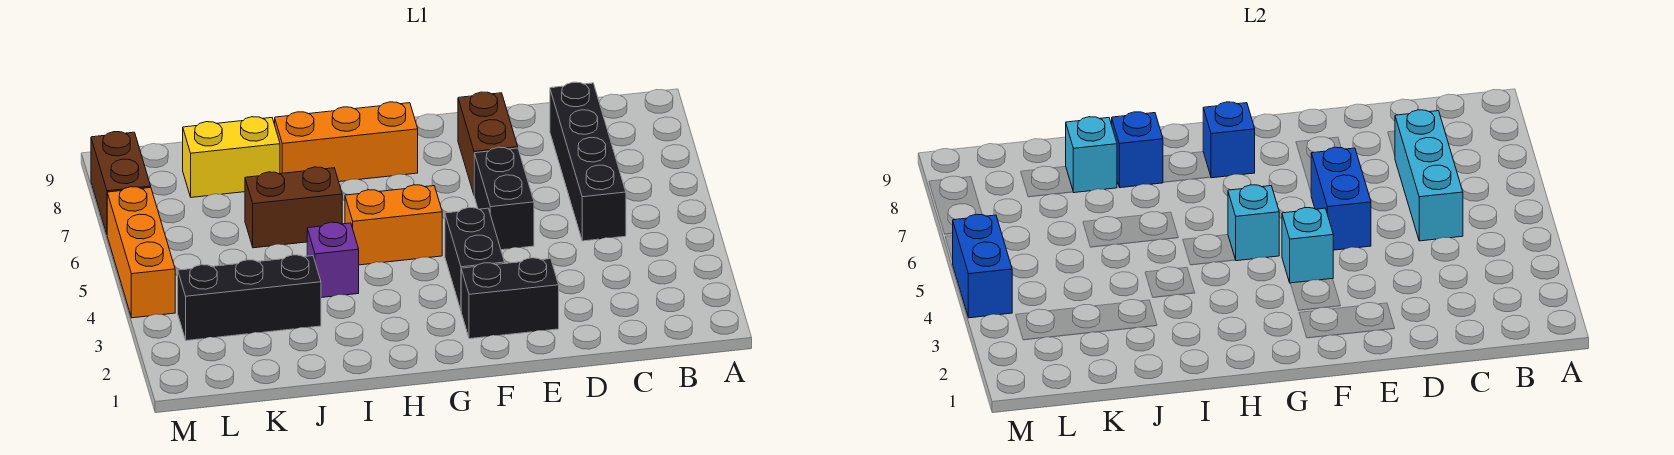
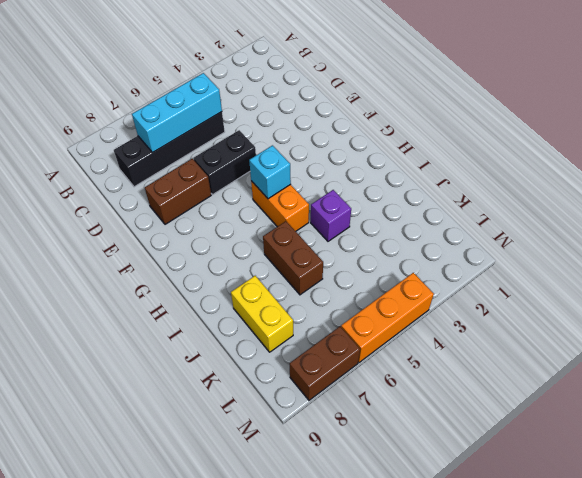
none -> black 1x2 brick [461,258,559,339]
none -> black 1x2 brick [445,208,505,310]
none -> orange 1x3 brick [275,102,418,182]

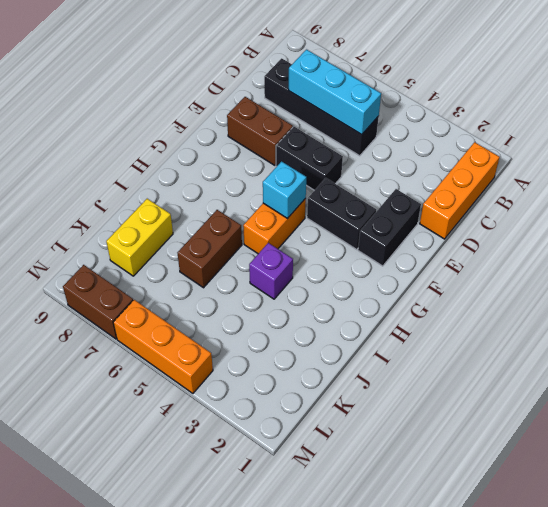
orange 1x3 brick [420,142,500,239] -> orange 1x3 brick moved to [275,102,418,182]
none -> black 1x3 brick [178,255,321,341]
none -> blue 1x2 brick [1311,147,1371,250]
none -> cyan 1x1 brick [1282,208,1333,283]

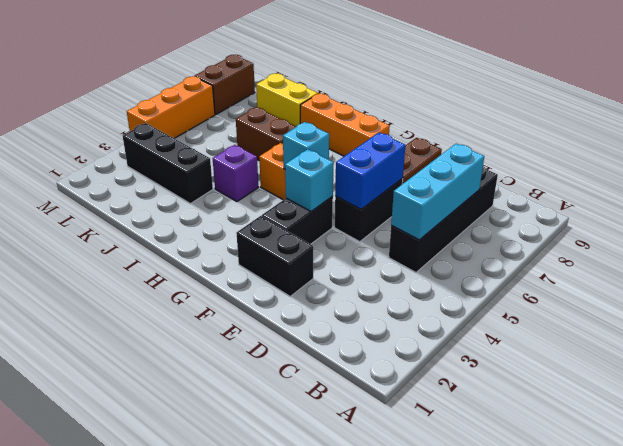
none -> blue 1x1 brick [1203,102,1255,178]
none -> blue 1x1 brick [1112,112,1163,188]
none -> cyan 1x1 brick [1066,117,1117,193]

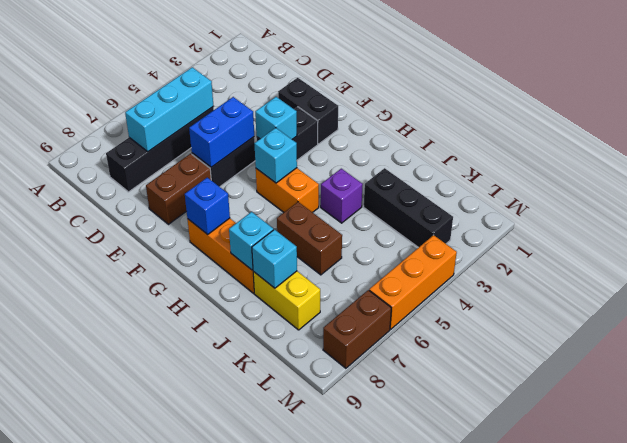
cyan 1x1 brick [229,212,273,270] -> blue 1x1 brick [1112,112,1163,188]
none -> blue 1x2 brick [952,214,1012,318]

